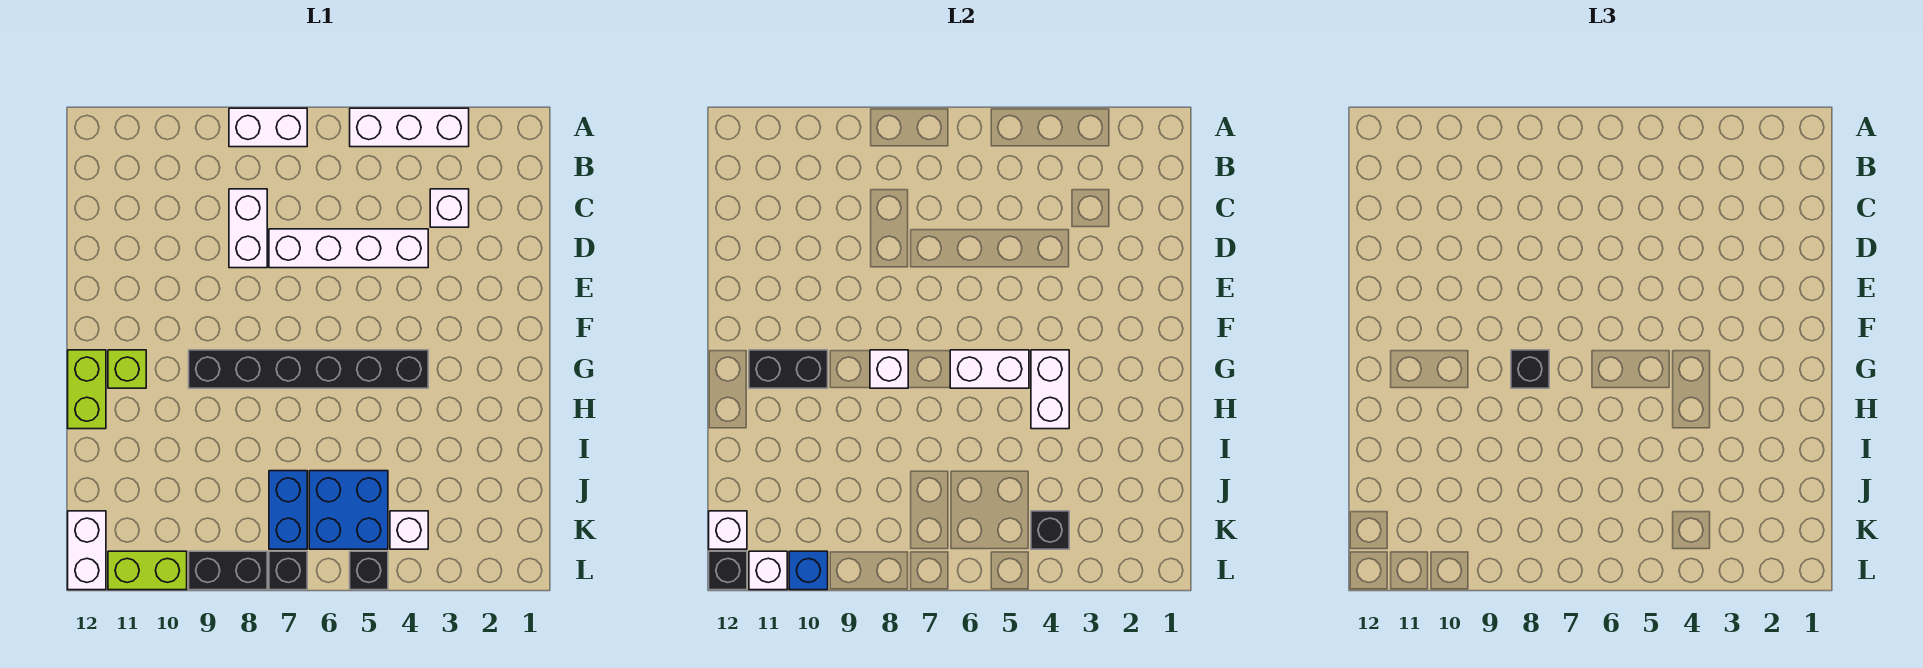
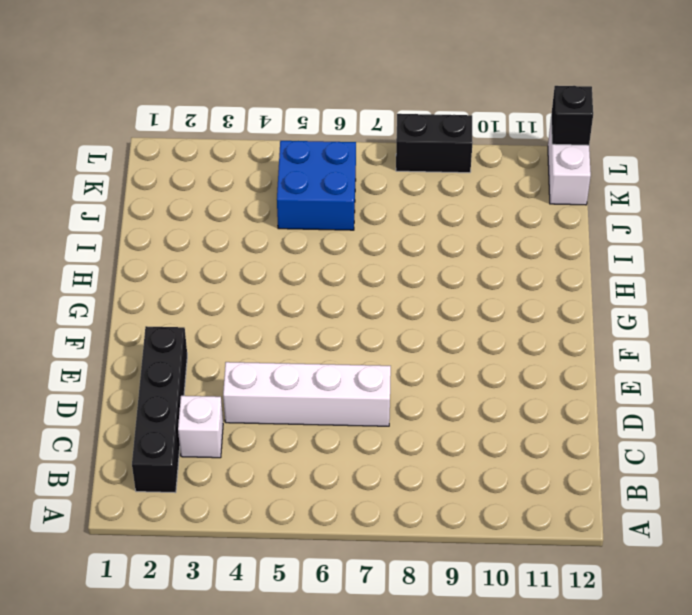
black 1x4 brick [132,326,187,493] -> none
none -> white 1x3 brick [350,108,469,147]
none -> white 1x2 brick [229,108,307,147]
none -> white 1x2 brick [229,189,267,268]

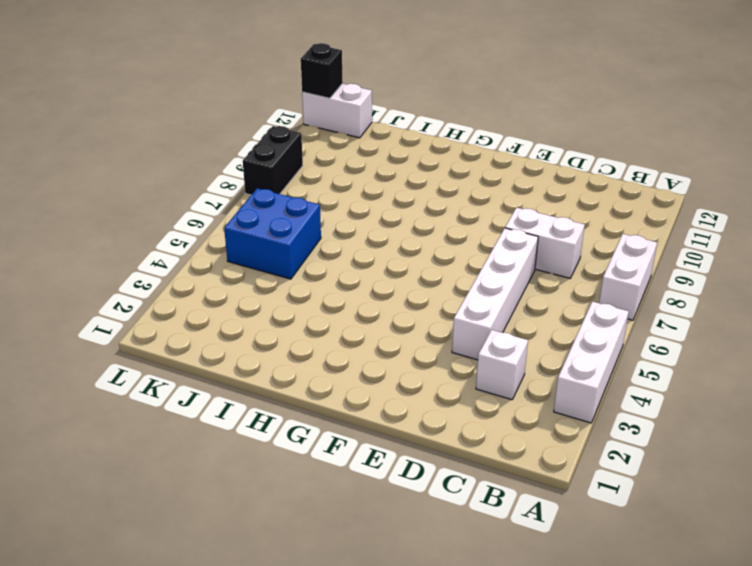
none -> black 1x6 brick [189,350,428,388]
none -> lime 1x1 brick [108,350,146,388]
none -> lime 1x2 brick [68,350,106,429]

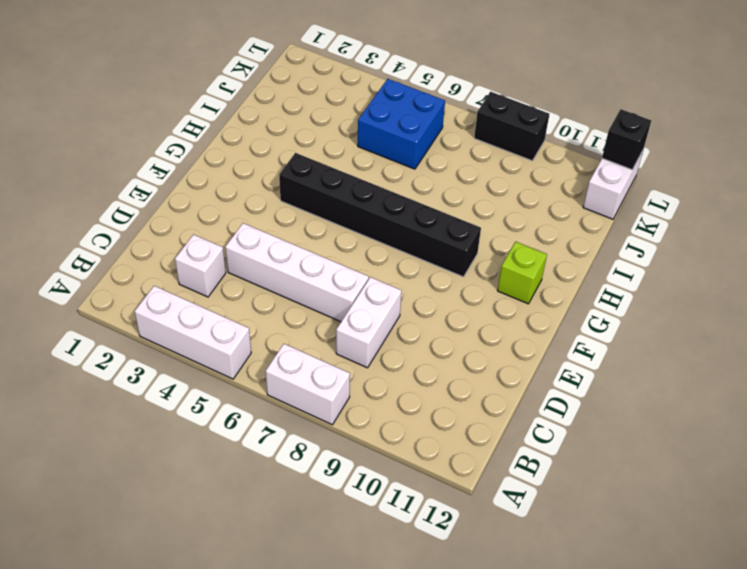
none -> lime 1x2 brick [68,350,106,429]
none -> blue 1x2 brick [269,471,307,549]
none -> white 1x1 brick [390,511,428,549]

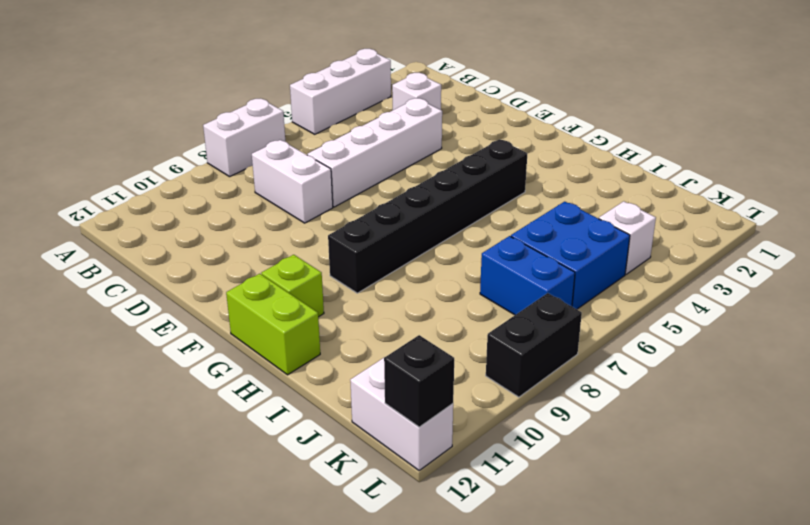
none -> black 1x1 brick [350,551,388,590]
none -> black 1x1 brick [269,551,307,590]
none -> lime 1x2 brick [108,551,187,590]

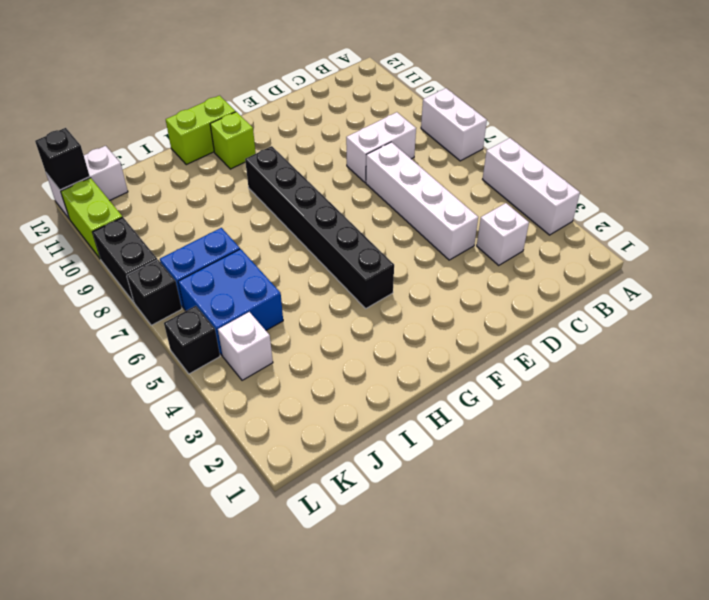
none -> white 1x2 brick [1031,350,1069,429]
none -> white 1x2 brick [950,350,1029,388]
none -> white 1x1 brick [870,350,908,388]

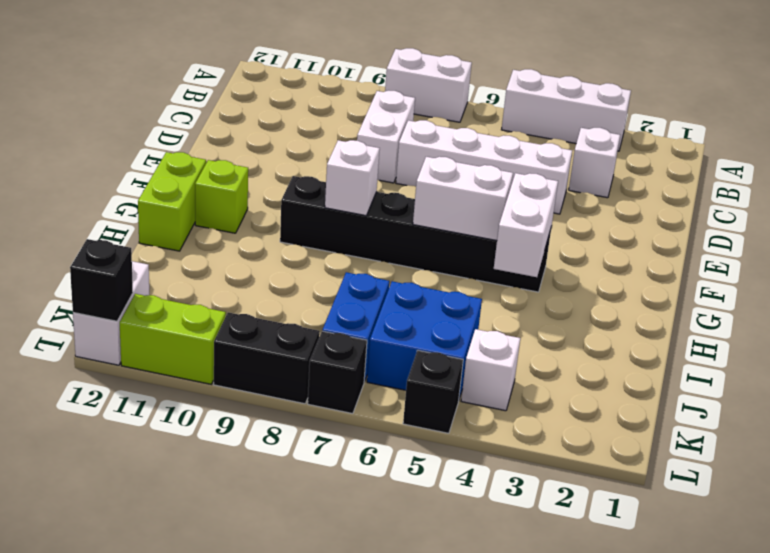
none -> black 1x2 brick [749,350,828,388]
none -> black 1x1 brick [1031,511,1069,549]
none -> white 1x1 brick [709,511,747,549]

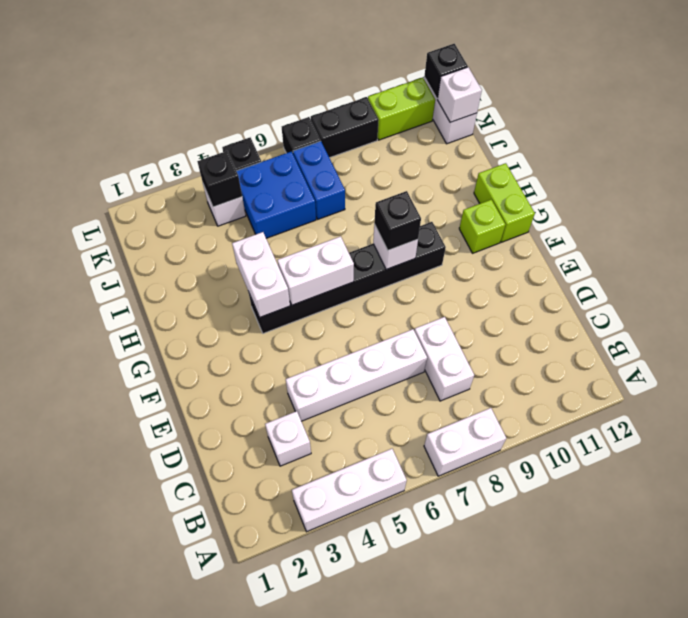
none -> black 1x2 brick [749,350,828,388]
none -> blue 1x1 brick [789,551,828,590]
none -> white 1x1 brick [749,551,787,590]

